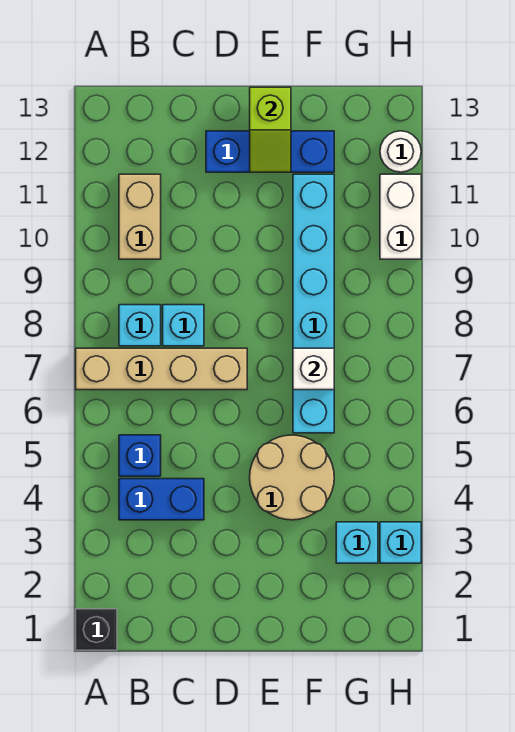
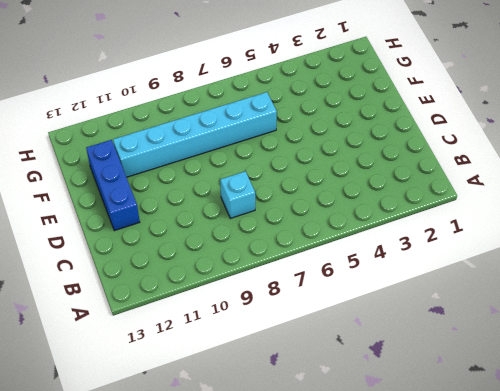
none -> black 1x1 brick [76,609,117,650]
none -> tan 1x4 brick [76,348,247,390]
none -> blue 1x2 brick [119,479,204,520]

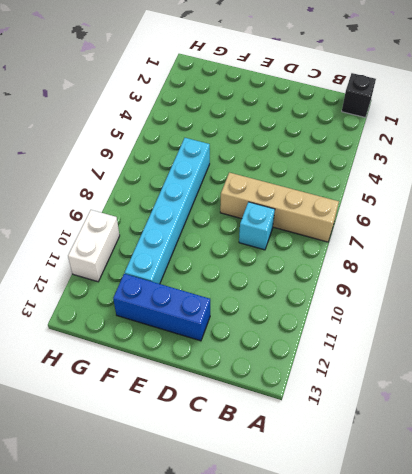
none -> blue 1x2 brick [119,479,204,520]
none -> blue 1x1 brick [119,435,161,476]
none -> cyan 1x1 brick [119,305,161,346]

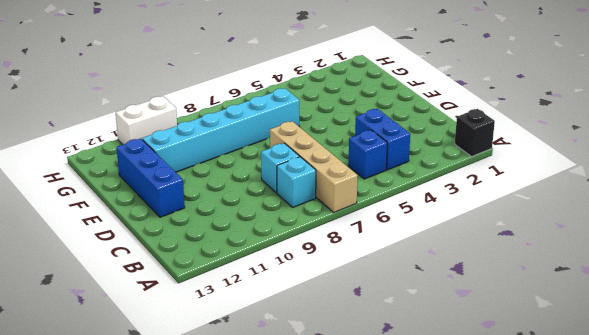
none -> tan 1x2 brick [119,174,161,259]
none -> tan 2x2 round brick [250,435,334,520]
none -> cyan 1x1 brick [336,522,378,563]

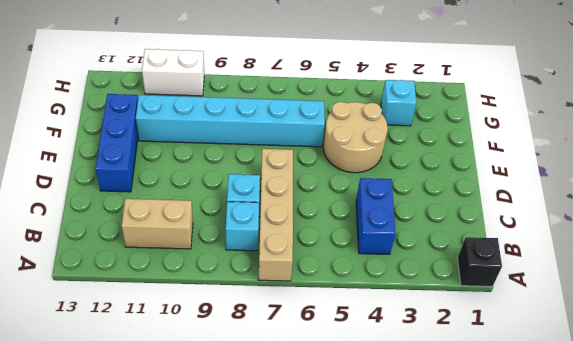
none -> blue 1x1 brick [119,435,161,476]
none -> cyan 1x1 brick [380,522,421,563]
none -> white 1x1 round brick [380,131,421,172]

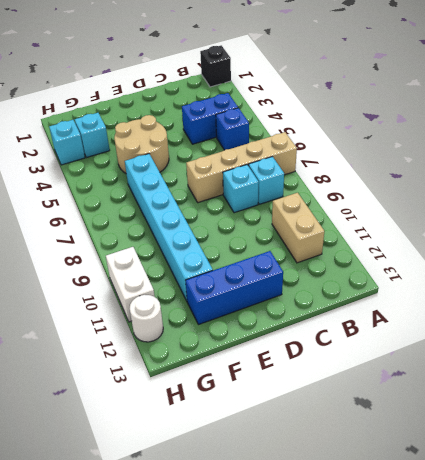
none -> lime 1x2 slope [250,87,291,172]
none -> white 1x1 brick [293,348,334,390]

